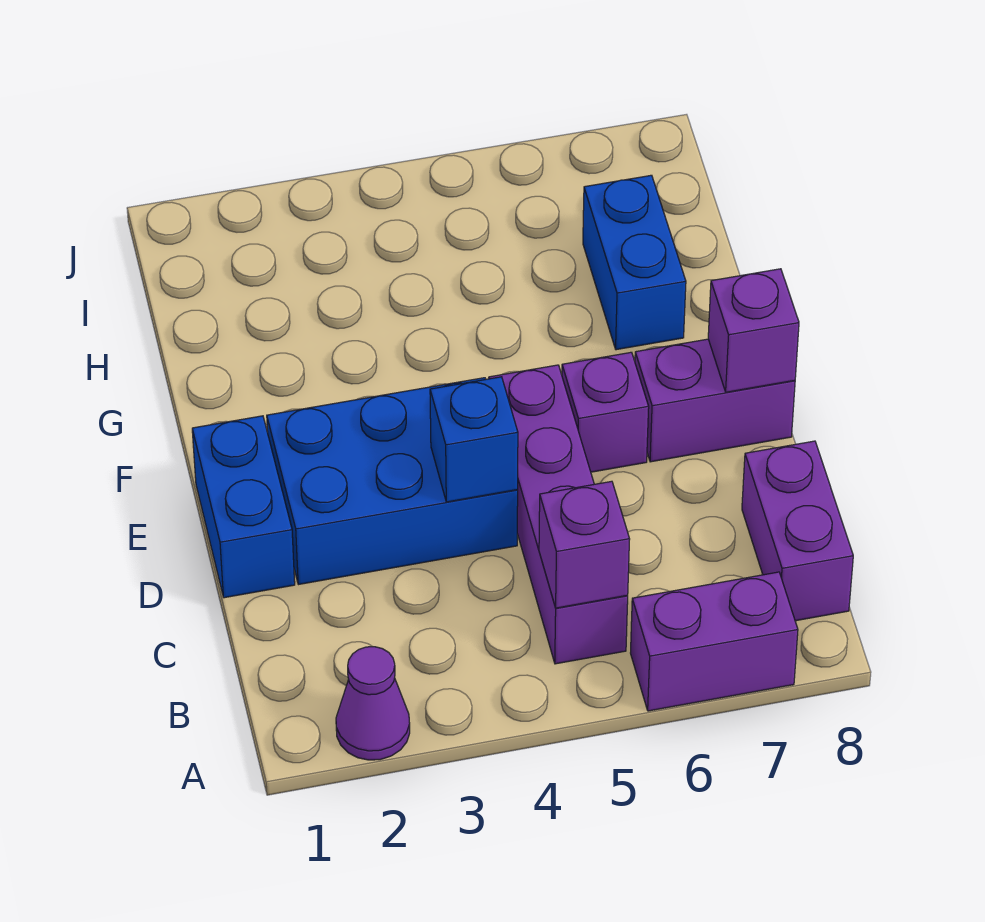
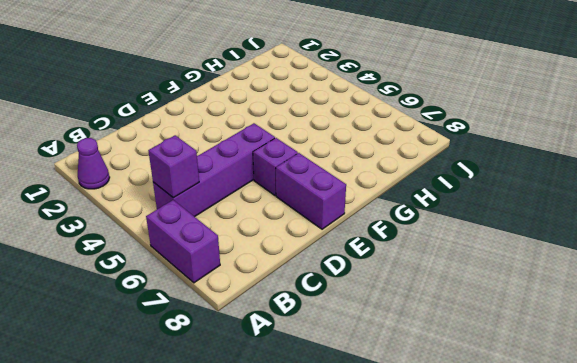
none -> purple 1x2 brick [742,441,853,621]
none -> blue 1x2 brick [192,416,295,598]
none -> blue 2x3 brick [267,378,518,585]

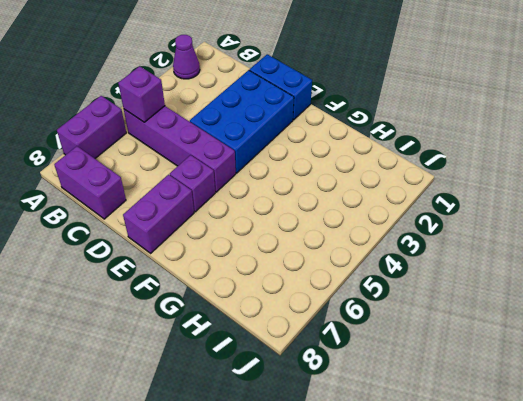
none -> blue 1x2 brick [583,175,686,350]
none -> blue 1x1 brick [430,377,518,502]
none -> purple 1x1 brick [708,269,799,392]

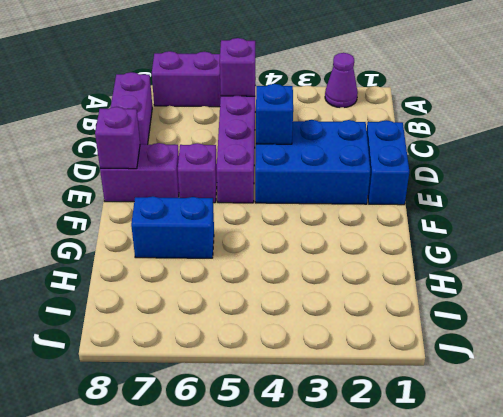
blue 1x2 brick [131,196,214,258] -> blue 1x2 brick turned to [583,175,686,350]

